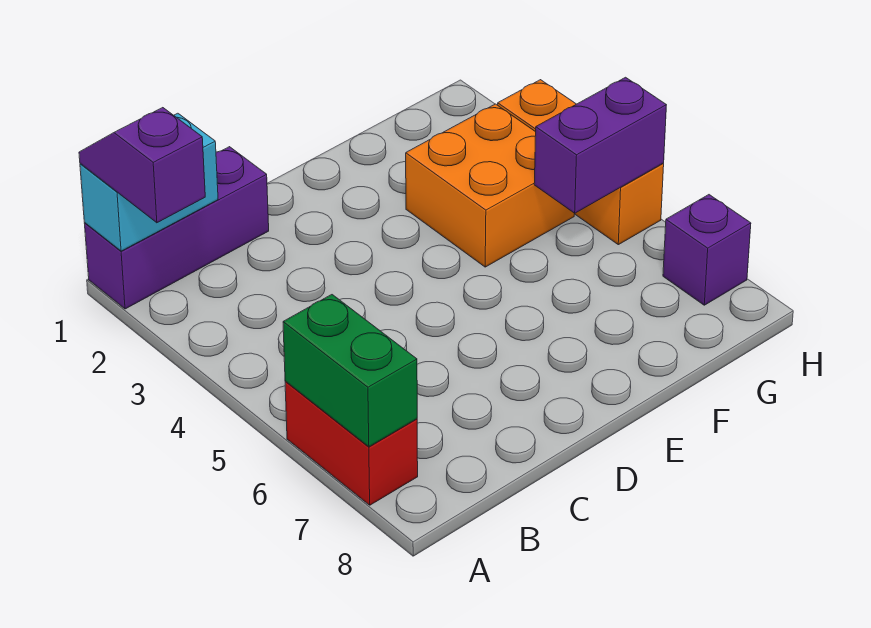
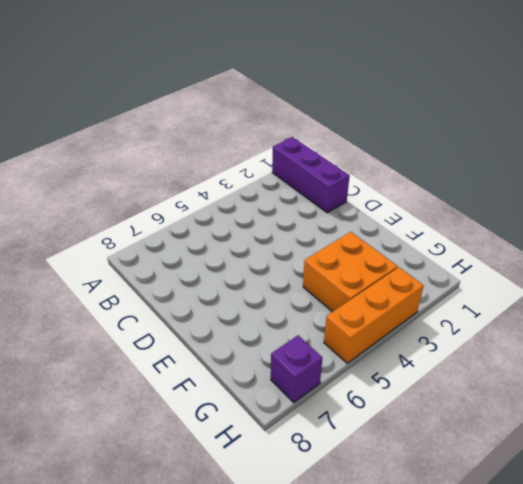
none -> red 1x2 brick [285,381,418,505]
none -> cyan 1x2 brick [80,113,218,251]

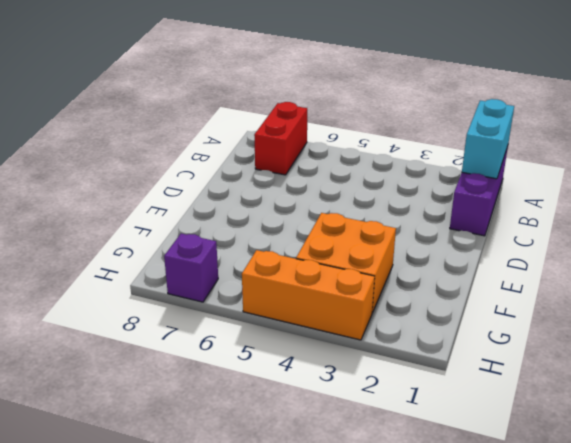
red 1x2 brick [254,102,307,175] -> red 1x2 brick turned to [285,381,418,505]
none -> green 1x2 brick [283,295,417,447]
none -> purple 1x2 brick [534,77,666,213]

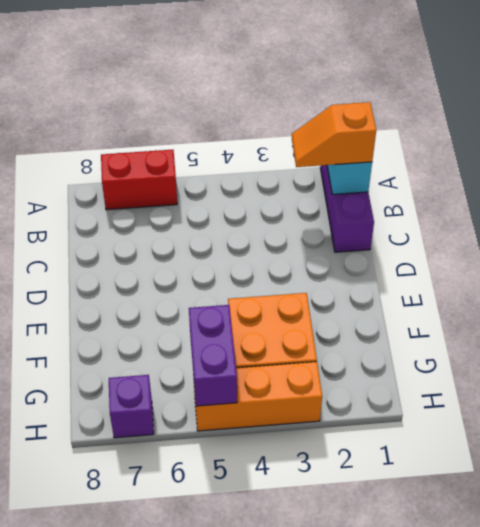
orange 1x2 slope [292,102,376,167] -> none
none -> green 1x2 brick [283,295,417,447]
none -> purple 1x2 slope [79,108,205,223]

